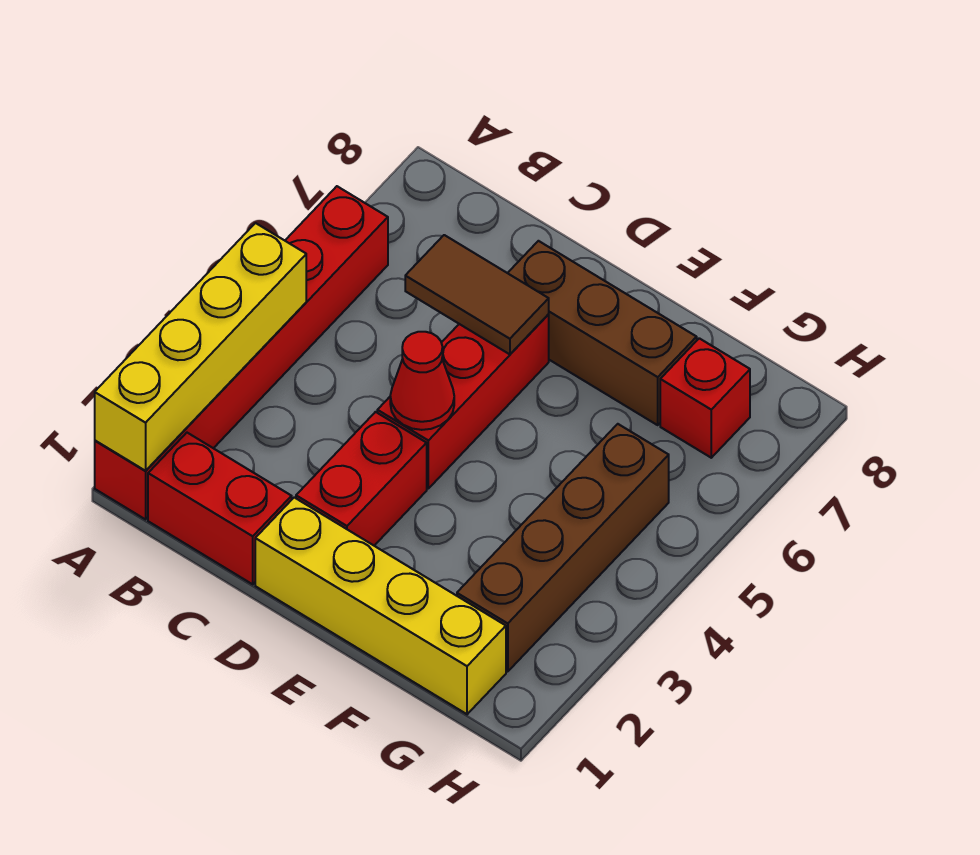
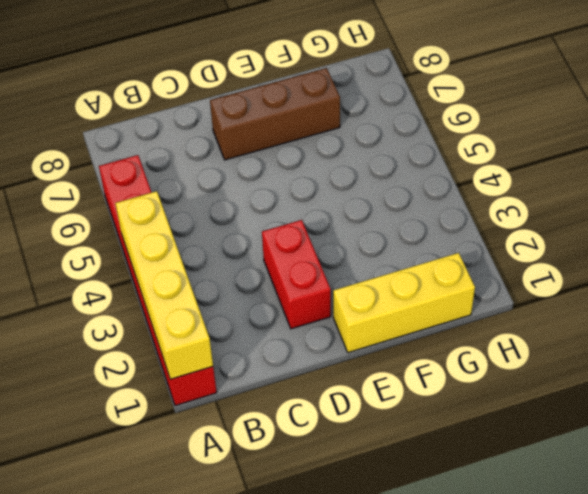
yellow 1x3 brick [333,253,475,353] -> yellow 1x4 brick [255,498,506,714]
none -> red 1x2 brick [148,433,292,584]
none -> red 1x3 brick [377,315,549,488]

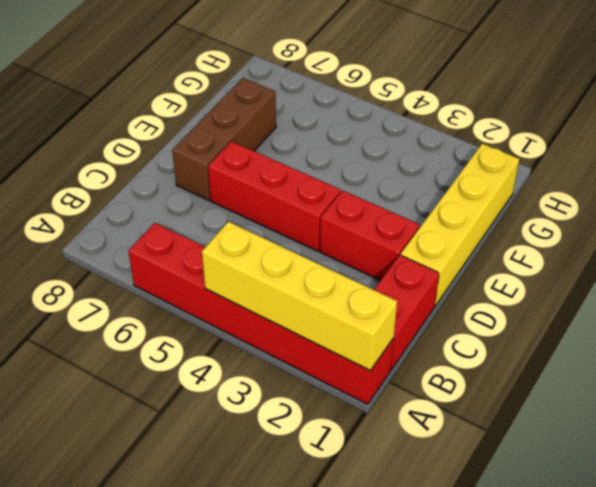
none -> brown 1x4 brick [457,424,669,672]
none -> red 1x1 brick [660,338,750,458]

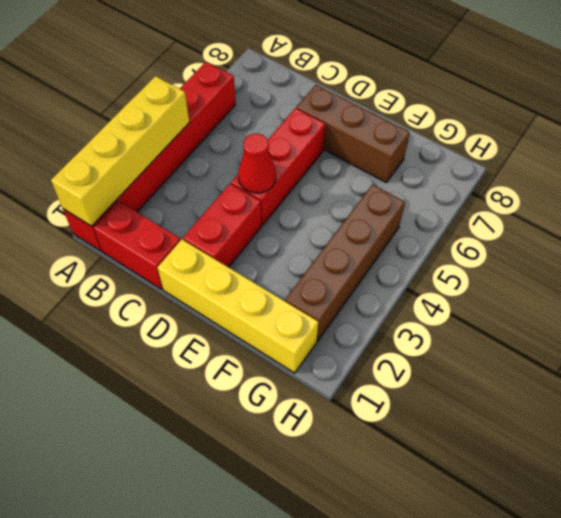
none -> red 1x1 brick [660,338,750,458]
none -> brown 1x2 tile [405,235,549,354]

